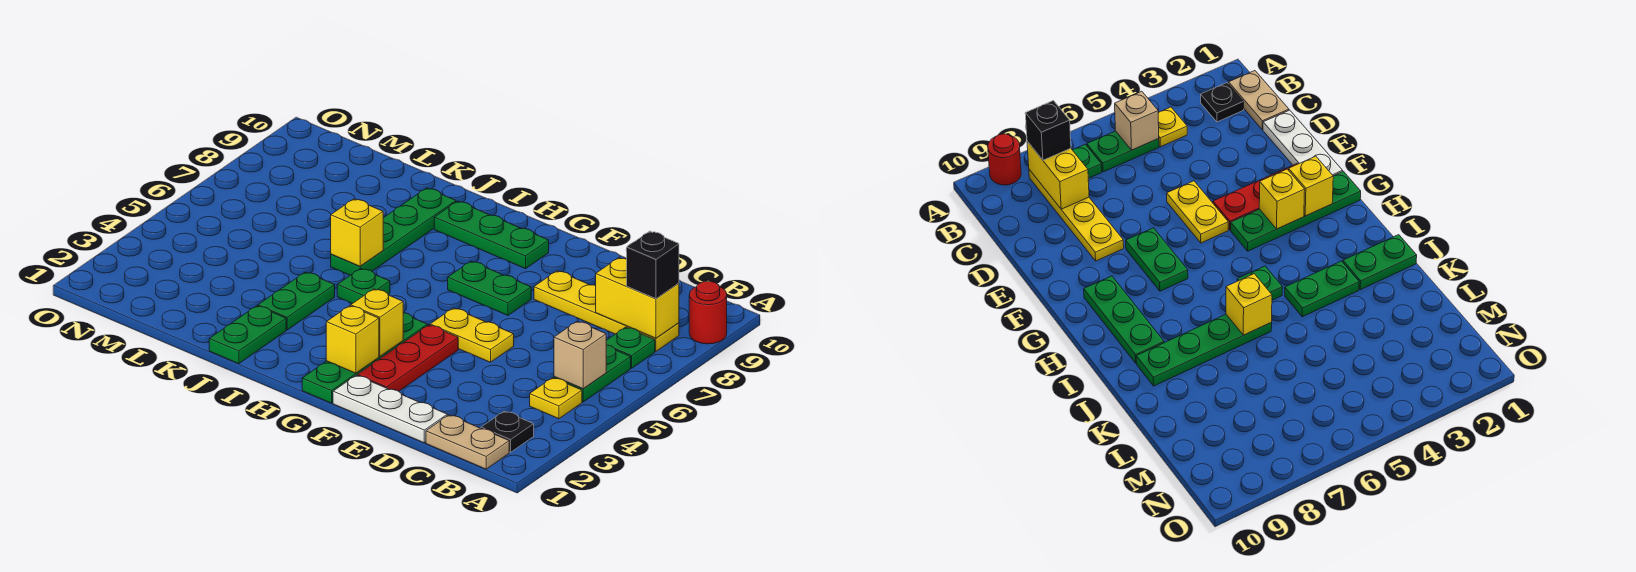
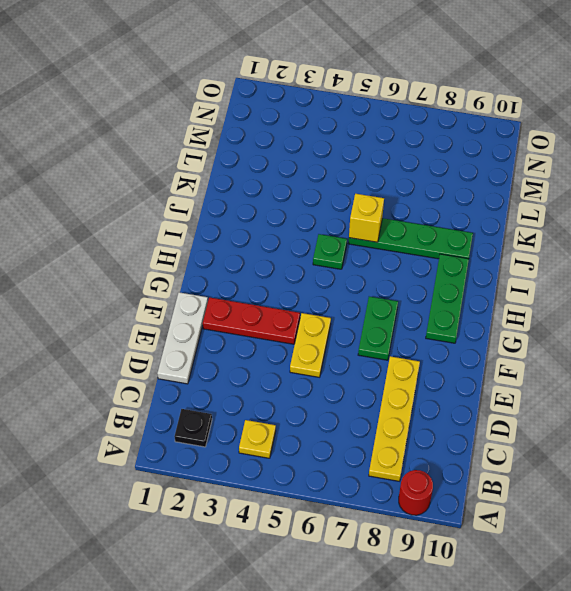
none -> tan 1x2 plate [426,415,509,469]
none -> green 1x2 plate [554,345,631,402]
none -> green 1x1 plate [606,327,655,368]

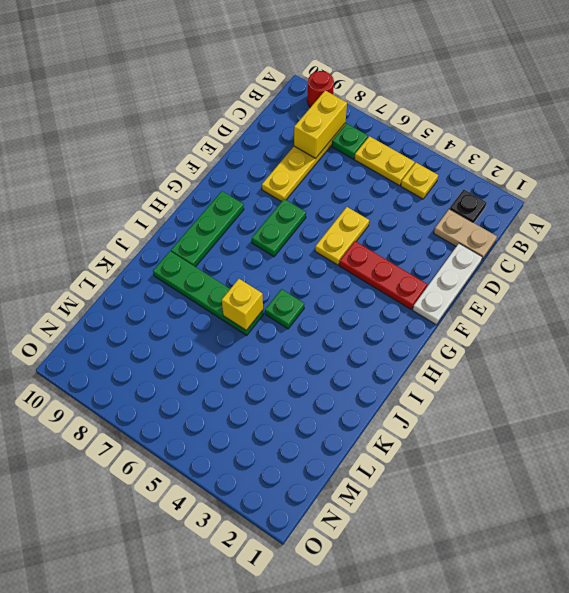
yellow 1x2 plate [354,136,415,186] -> green 1x2 plate [554,345,631,402]
tan 1x2 plate [434,209,497,260] -> tan 1x2 plate turned to [426,415,509,469]
none -> green 1x4 plate [302,313,428,403]
none -> green 1x2 plate [209,306,286,364]
none -> green 1x2 plate [258,272,335,330]

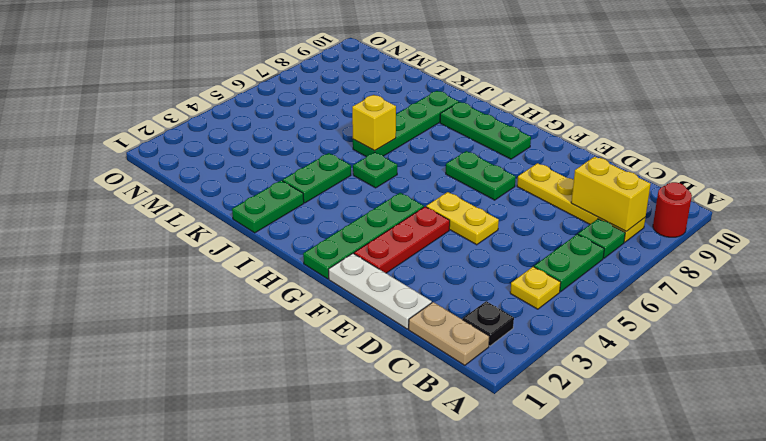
none -> tan 1x1 brick [554,321,606,389]
none -> yellow 1x1 brick [326,306,379,373]
none -> yellow 1x1 brick [351,289,403,356]

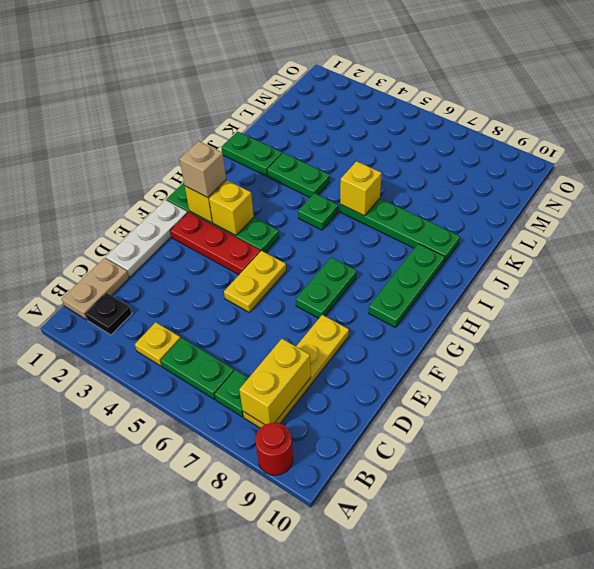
tan 1x1 brick [180,141,226,197] -> tan 1x1 brick moved to [554,321,606,389]
none -> black 1x1 brick [627,231,679,299]

